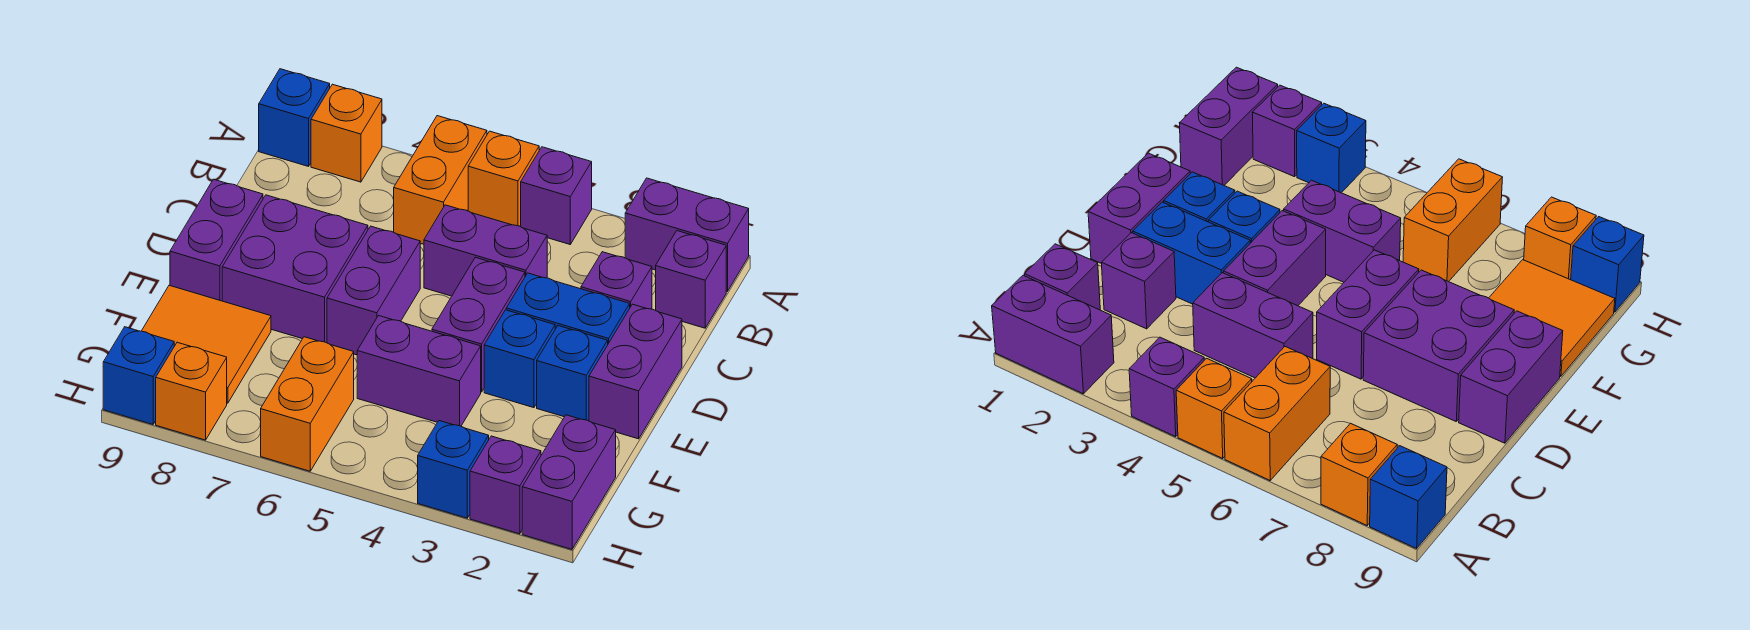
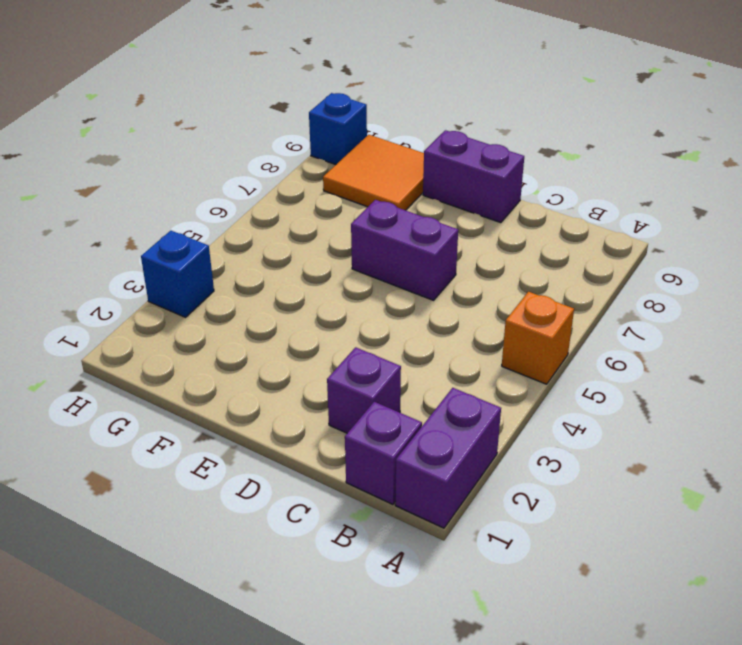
none -> purple 1x1 brick [521,147,592,244]
none -> orange 1x2 brick [394,116,487,244]
none -> orange 1x1 brick [311,84,382,182]

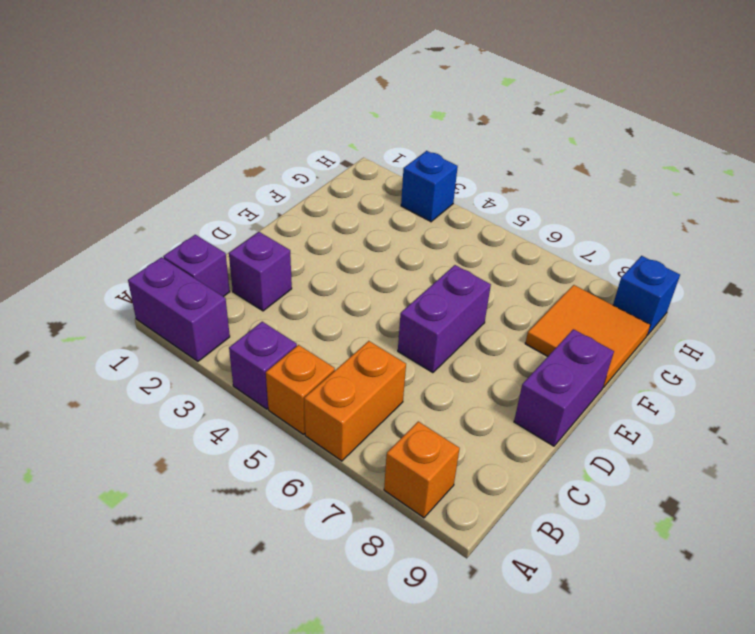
none -> blue 1x1 brick [259,69,330,166]
none -> purple 1x2 brick [424,205,547,296]
none -> purple 1x2 brick [589,304,682,439]

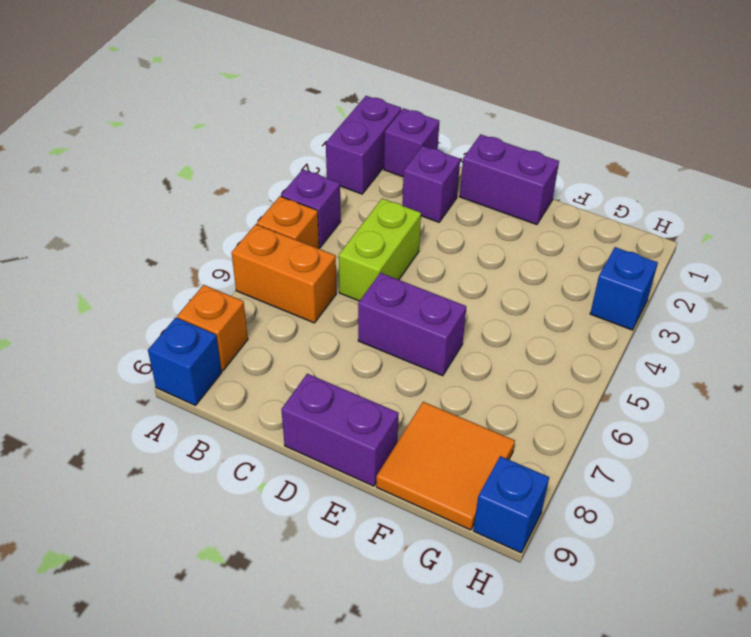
lime 1x2 brick [339,198,421,301] -> purple 1x2 brick [424,205,547,296]
none -> blue 1x2 brick [506,273,630,344]
none -> purple 1x2 brick [432,257,525,392]
none -> purple 2x2 brick [222,195,368,342]

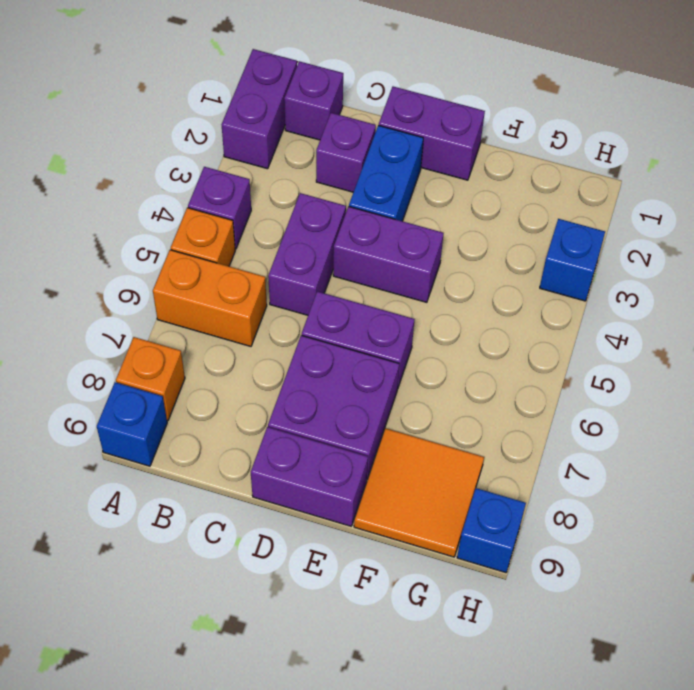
none -> blue 1x1 brick [537,326,608,420]
none -> blue 1x1 brick [484,310,555,408]
none -> purple 1x2 brick [357,316,481,426]

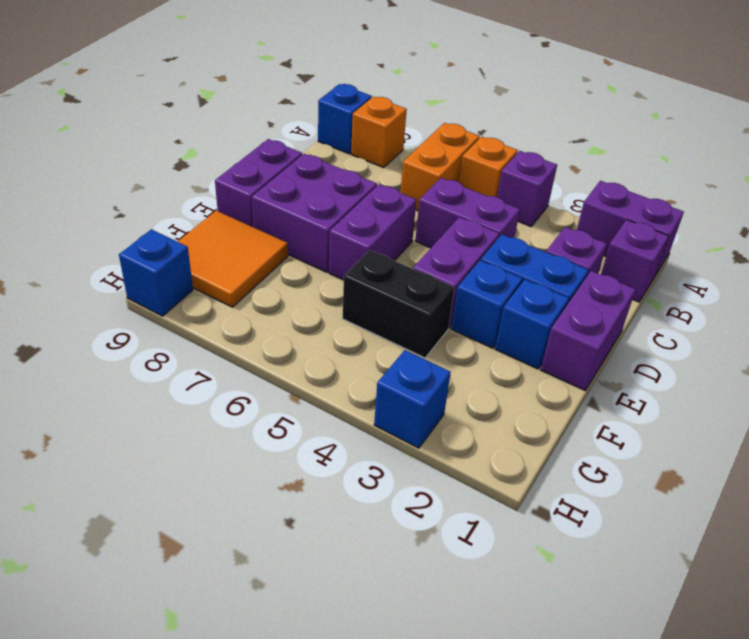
black 1x2 brick [342,250,454,358] -> purple 1x2 brick [357,316,481,426]
none -> purple 1x2 brick [522,415,616,549]
none -> orange 1x2 brick [261,337,354,471]
none -> purple 1x1 brick [470,436,541,534]

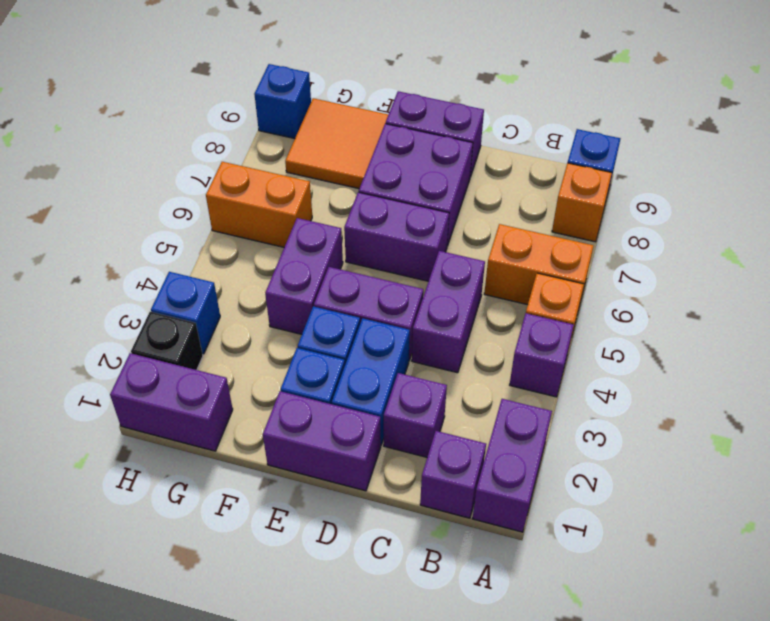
black 1x1 brick [131,312,203,370] -> purple 1x1 brick [470,436,541,534]
none -> orange 1x1 brick [156,342,227,440]

